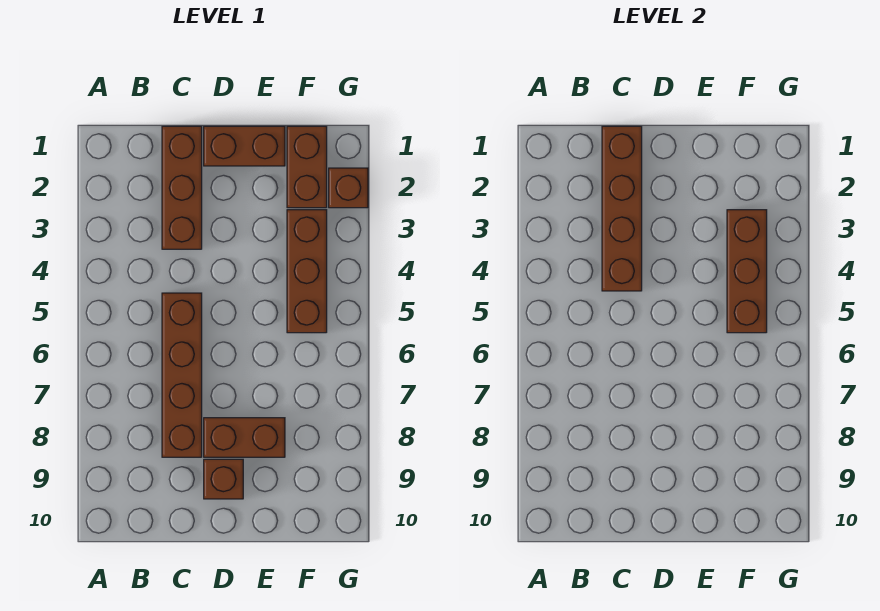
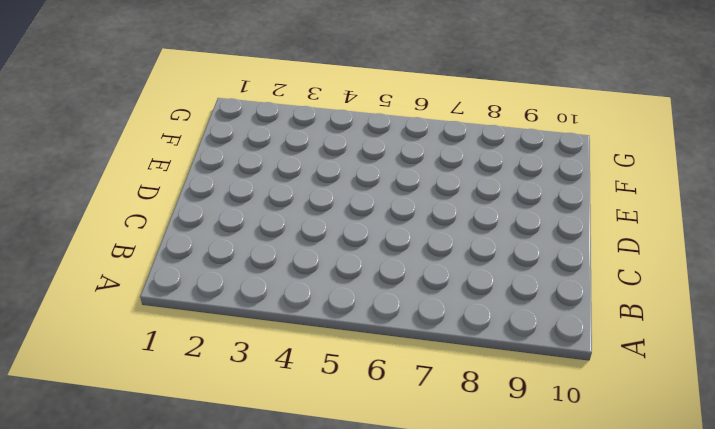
none -> brown 1x3 brick [162,126,202,249]
none -> brown 1x4 brick [162,293,202,457]

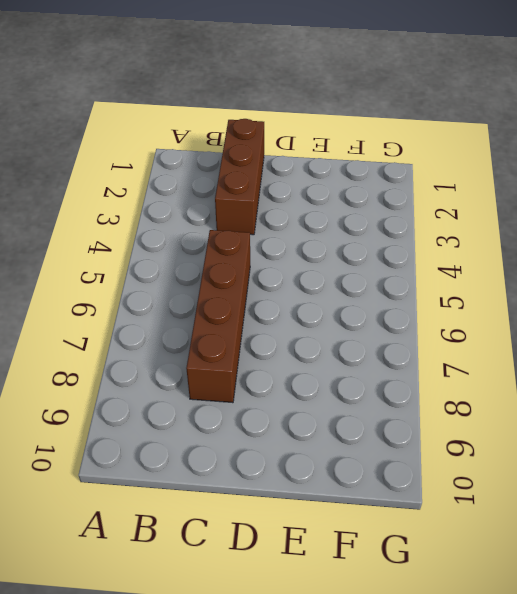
none -> brown 1x2 brick [204,126,285,166]
none -> brown 1x2 brick [204,418,285,457]

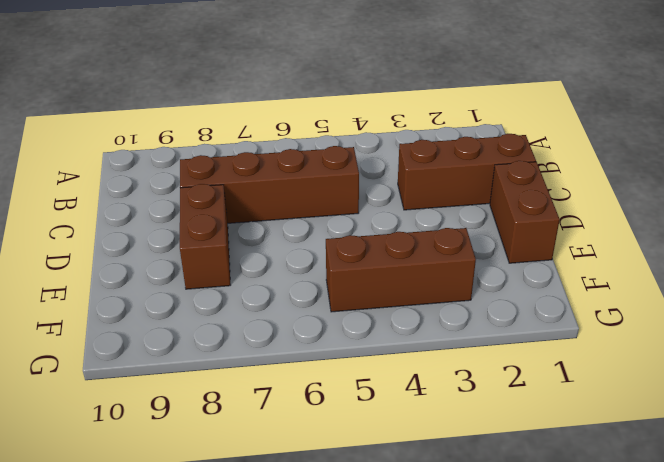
none -> brown 1x1 brick [204,459,243,499]
none -> brown 1x2 brick [287,126,327,208]

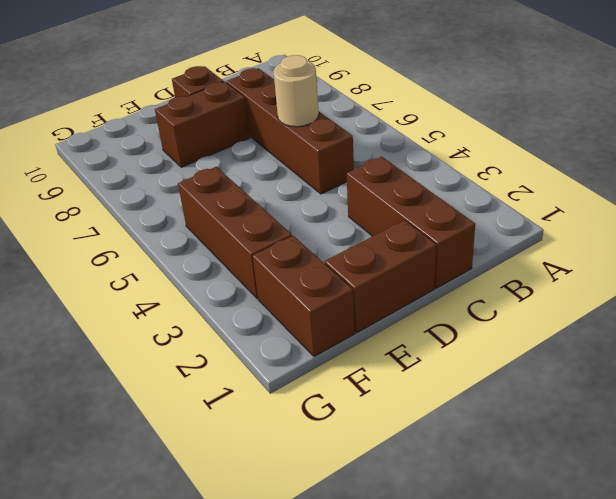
tan 1x1 round brick [273,55,319,127] -> none
none -> brown 1x1 brick [329,168,368,208]
none -> brown 1x4 brick [602,126,642,291]

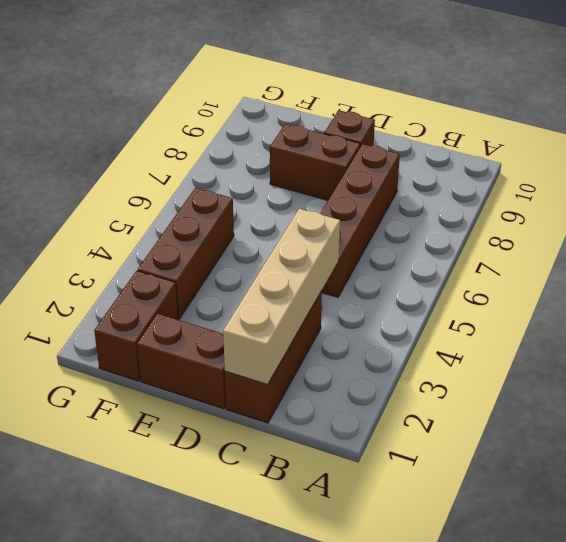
tan 1x4 brick [223,209,340,385] -> brown 1x4 brick [602,126,642,291]
none -> brown 1x1 brick [329,168,368,208]
none -> brown 1x3 brick [727,210,767,333]

